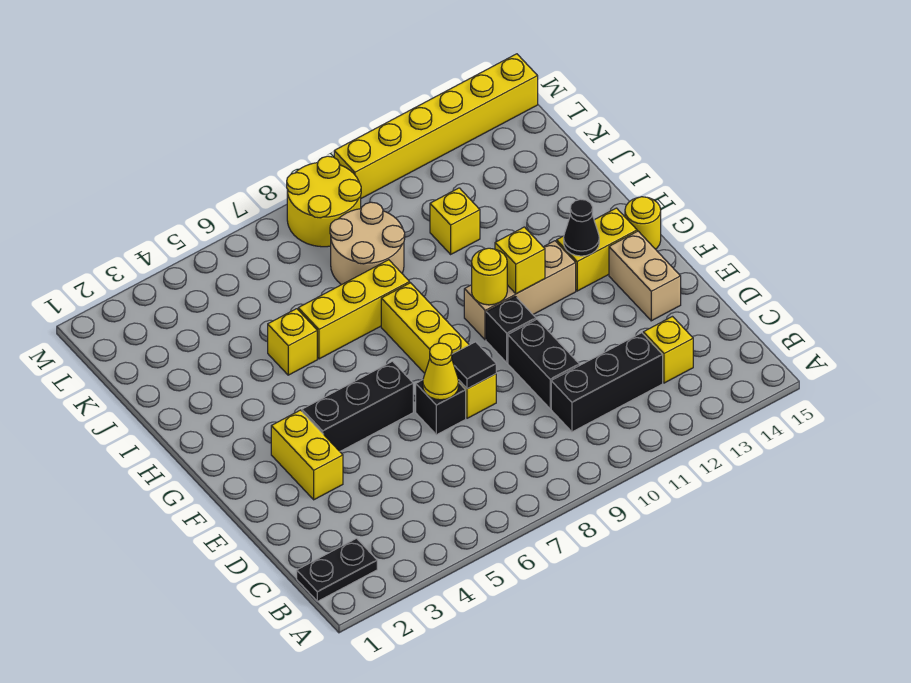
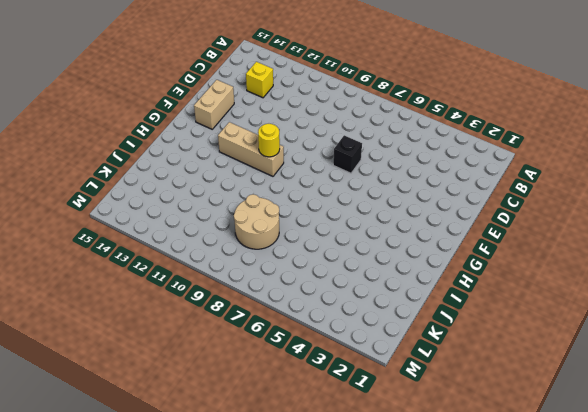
none -> black 1x2 plate [297,538,377,601]
none -> black 1x3 brick [551,333,663,432]
none -> black 1x2 brick [508,319,579,409]

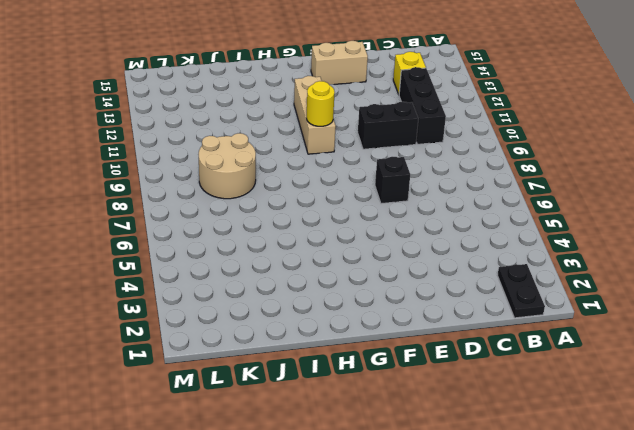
none -> yellow 1x2 brick [271,410,343,500]
none -> yellow 1x4 brick [381,283,496,418]
none -> black 1x3 brick [302,361,413,451]

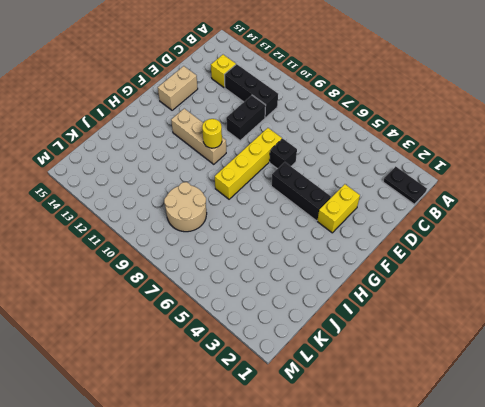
none -> black 1x1 brick [486,296,536,363]
none -> yellow 1x2 brick [557,208,637,291]
none -> yellow 1x1 round brick [625,197,661,249]

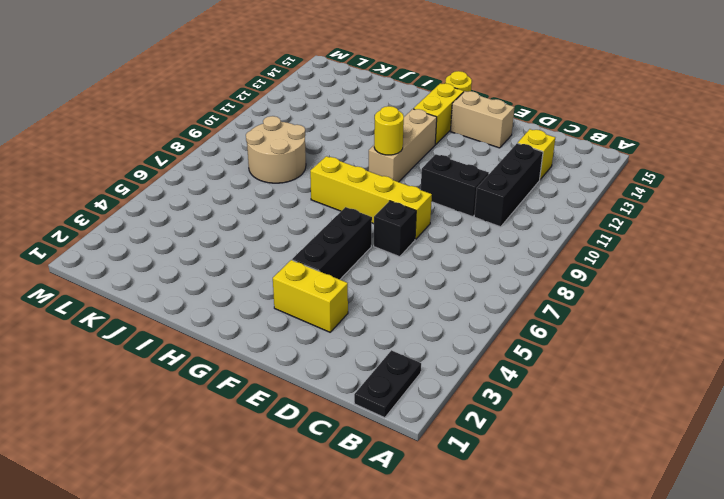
none -> black 1x1 brick [486,296,536,363]
none -> yellow 1x1 brick [268,309,317,375]
none -> yellow 1x3 brick [298,260,410,359]

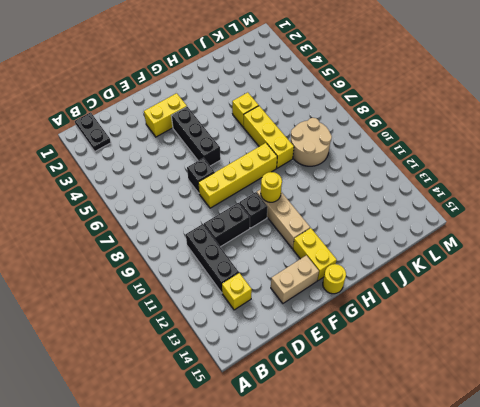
none -> yellow 1x1 brick [430,188,480,254]
none -> yellow 2x2 round brick [287,156,361,247]
none -> yellow 1x6 brick [334,54,538,198]

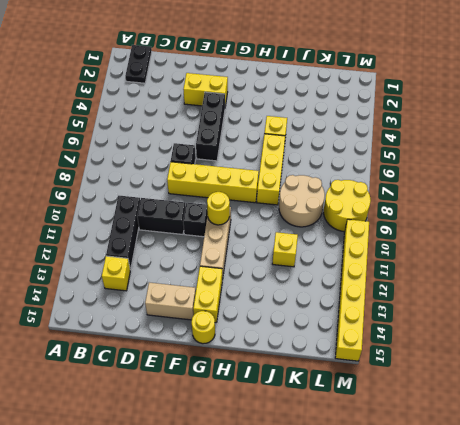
none -> yellow 1x1 cone [423,343,459,400]
none -> black 1x1 tile [452,342,496,389]
none -> yellow 1x1 brick [495,227,545,294]

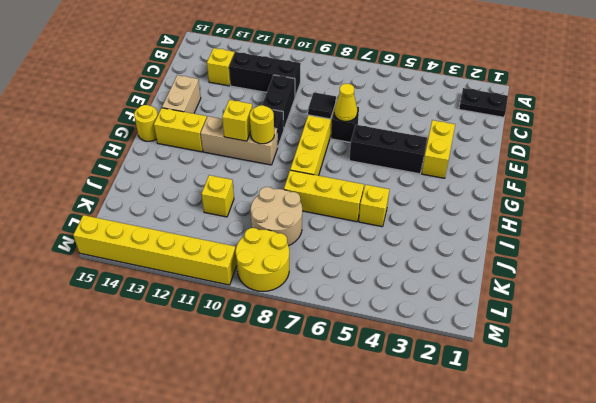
none -> black 1x1 cone [564,199,599,256]

